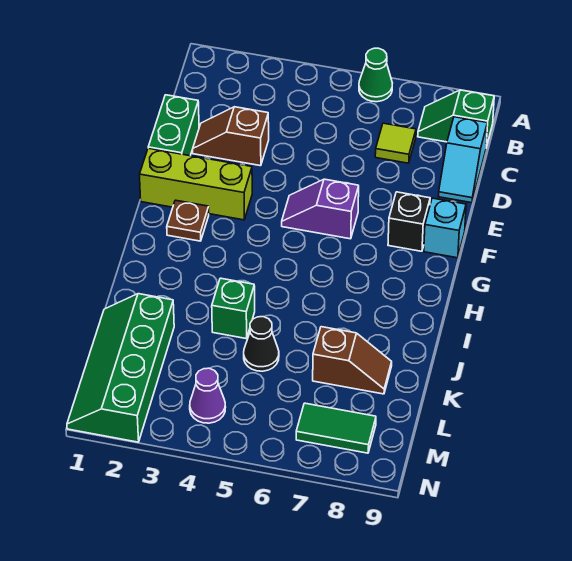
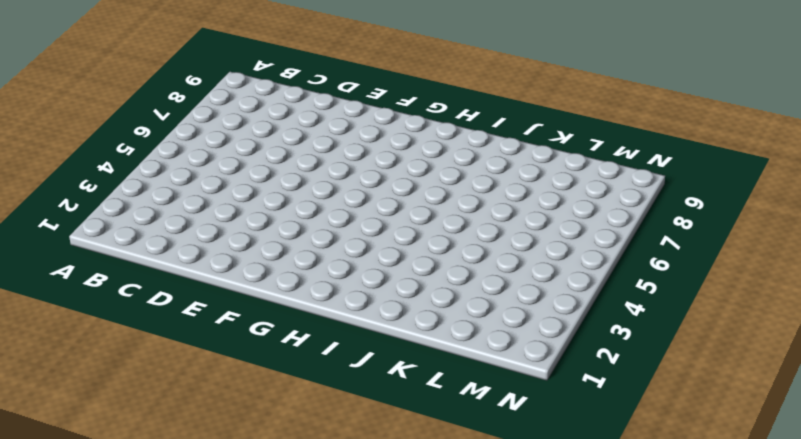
none -> green 1x1 cone [359,48,392,102]
none -> green 1x2 slope [418,90,494,147]
none -> lime 1x1 tile [375,123,416,163]

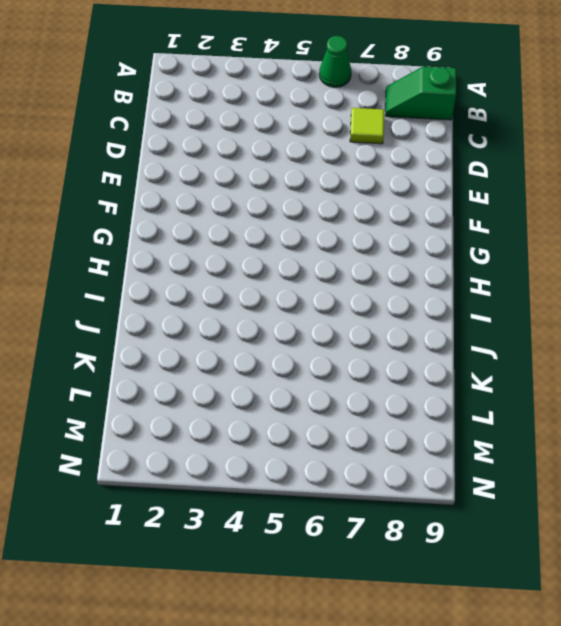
none -> cyan 1x2 slope [438,117,487,203]
none -> green 1x2 brick [148,95,199,156]
none -> brown 1x2 slope [193,107,269,166]

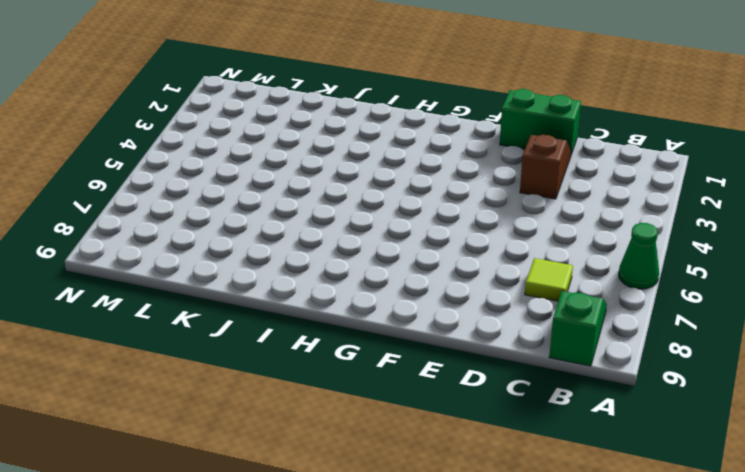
none -> cyan 1x2 slope [438,117,487,203]
none -> lime 1x3 brick [139,148,252,220]
none -> purple 1x2 slope [282,179,359,239]

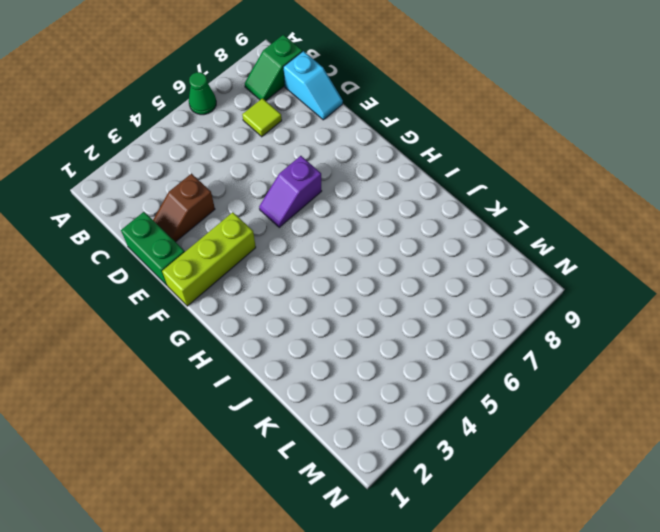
none -> black 1x1 brick [388,192,430,251]
none -> cyan 1x1 brick [424,198,466,258]
none -> brown 1x1 plate [167,200,209,241]

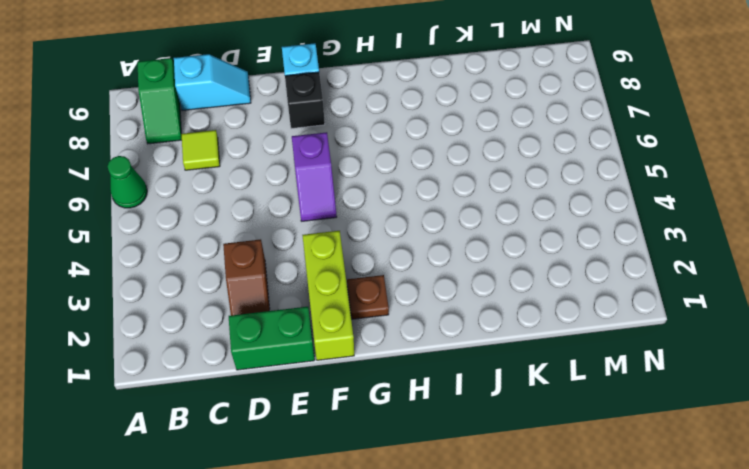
none -> green 1x1 brick [212,278,255,339]
none -> green 2x4 slope [67,294,174,442]
none -> black 1x1 cone [244,317,279,371]

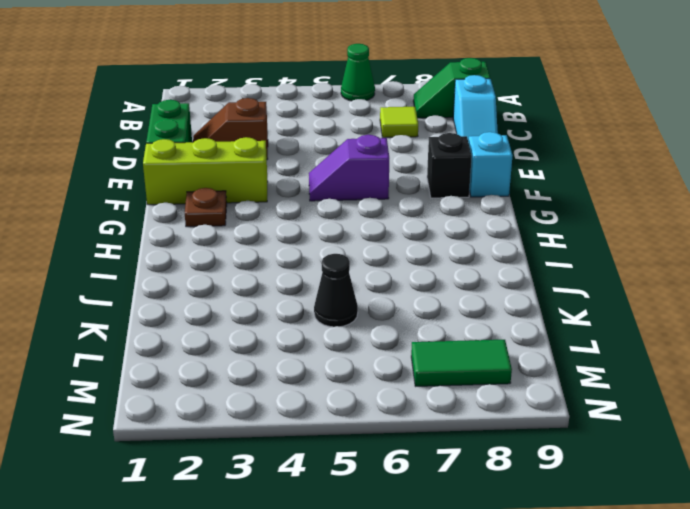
none -> green 1x1 brick [212,278,255,339]
none -> green 2x4 slope [67,294,174,442]
none -> brown 1x2 slope [313,327,392,394]

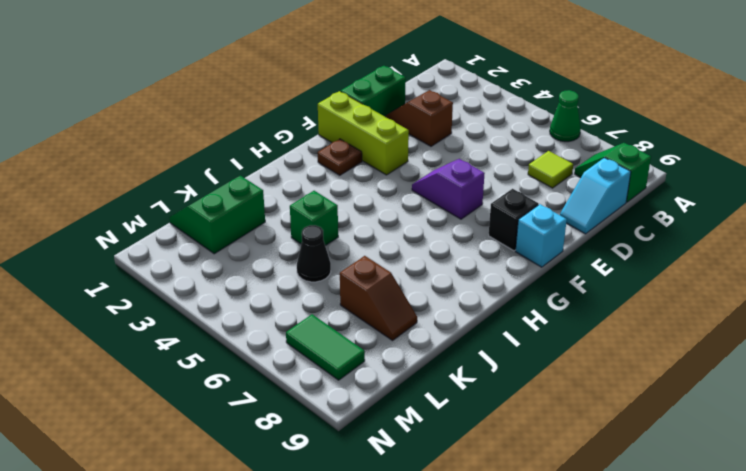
green 2x2 slope [169,176,265,254] -> green 2x4 slope [67,294,174,442]
none -> purple 1x1 cone [190,368,226,423]

